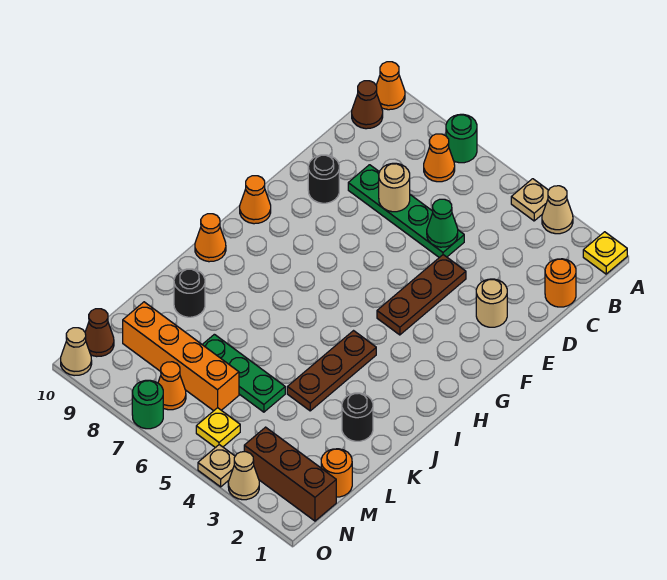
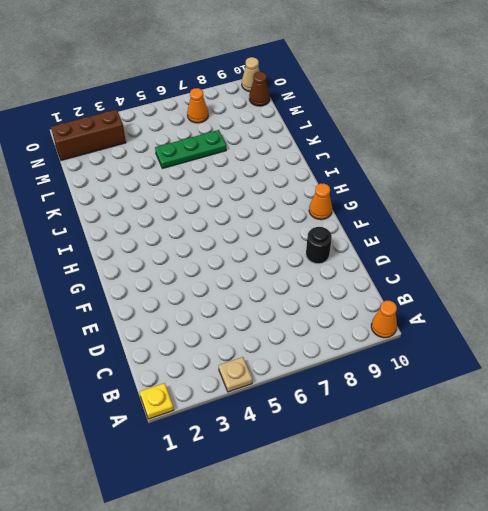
none -> tan 1x1 cone [542,186,573,234]
none -> green 1x1 round brick [446,114,477,163]
none -> orange 1x1 cone [424,134,455,182]
none -> brown 1x1 cone [352,81,383,129]

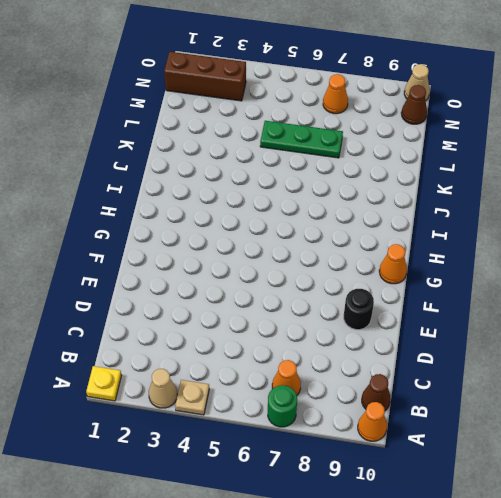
none -> orange 1x1 round brick [545,259,576,307]
none -> green 1x4 plate [348,165,464,257]
none -> tan 1x1 round brick [476,279,507,327]
none -> brown 1x3 plate [377,255,466,335]

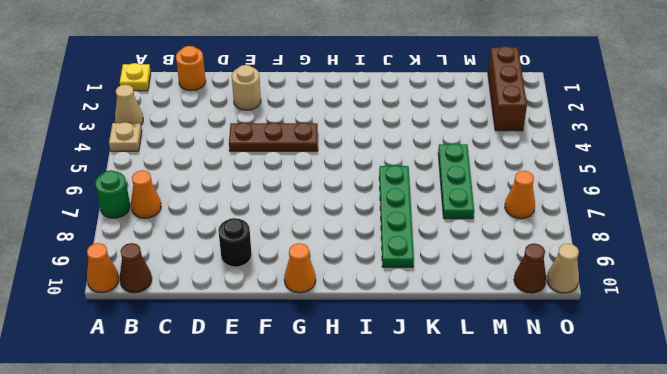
green 1x4 plate [379,165,414,267] -> green 1x4 plate moved to [348,165,464,257]
none -> brown 1x3 plate [287,331,376,411]
none -> orange 1x1 cone [195,214,226,262]
none -> black 1x1 round brick [342,393,373,441]
none -> black 1x1 round brick [174,269,205,317]

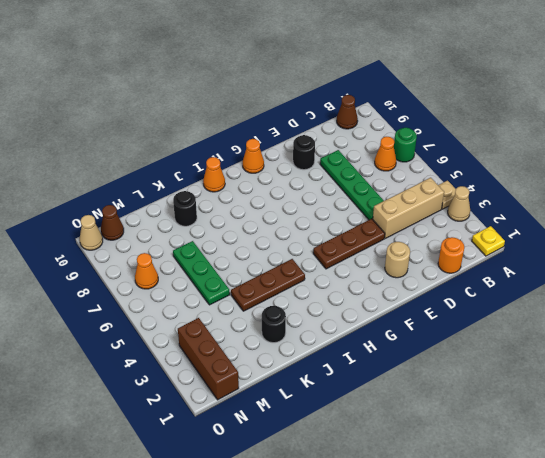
tan 1x3 brick [373,178,444,238] -> none
none -> orange 1x1 cone [376,62,405,110]
none -> orange 1x1 round brick [321,449,352,497]
none -> orange 1x4 brick [123,302,239,411]
none -> yellow 1x1 plate [196,408,240,448]

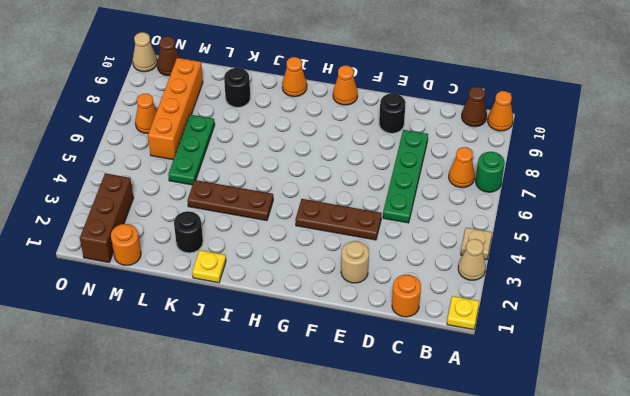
yellow 1x1 plate [192,250,226,283] -> yellow 1x1 plate moved to [196,408,240,448]
none -> tan 1x1 cone [228,452,259,500]
none -> tan 1x1 plate [198,445,235,487]
none -> green 1x1 round brick [132,380,163,429]
none -> green 1x1 cone [427,199,458,247]

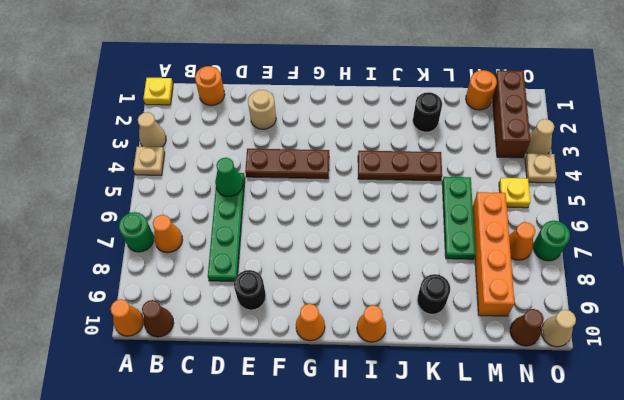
none -> tan 1x1 round brick [379,163,410,212]

